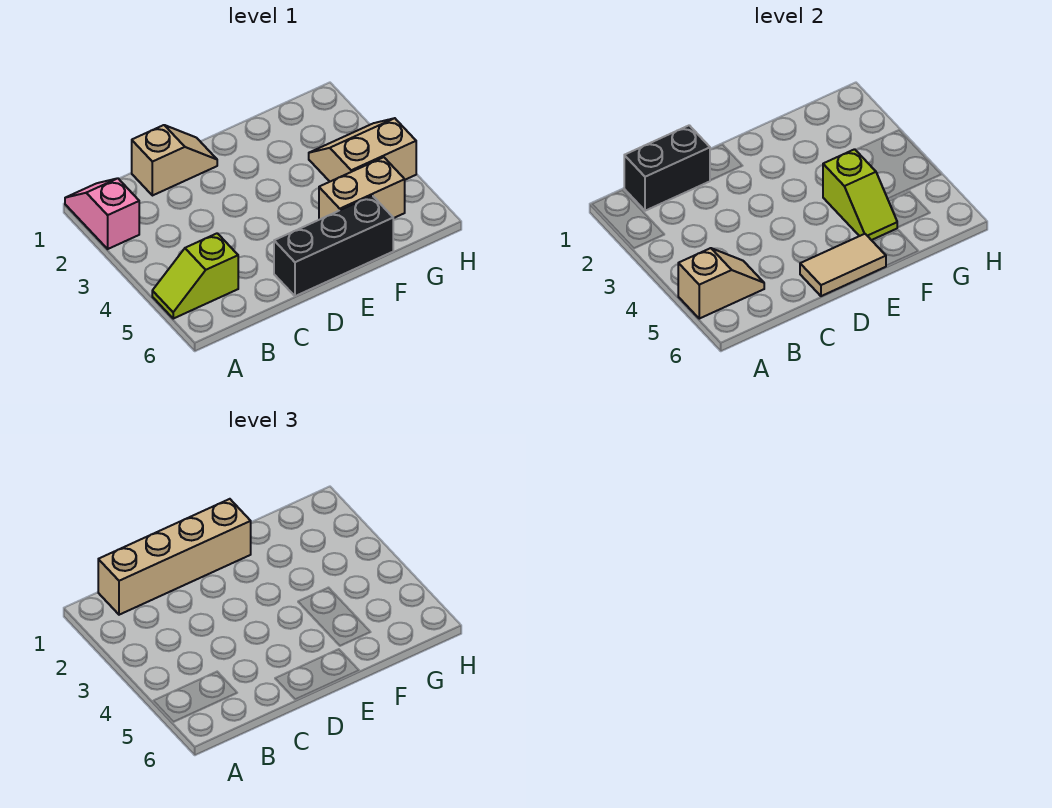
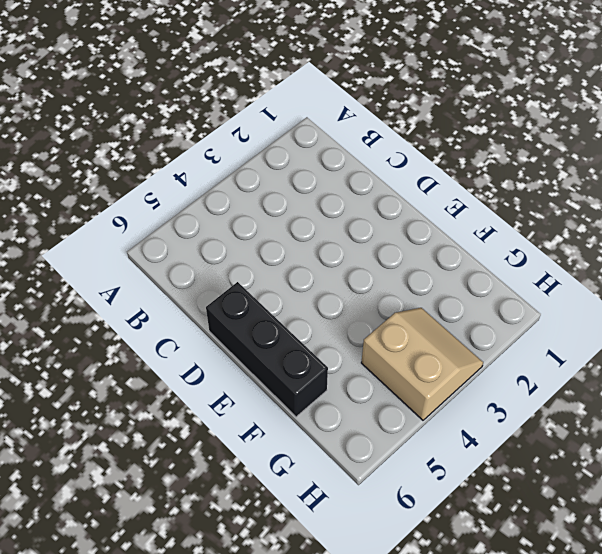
none -> pink 1x2 slope [65,178,139,249]
none -> lime 1x2 slope [152,233,238,319]

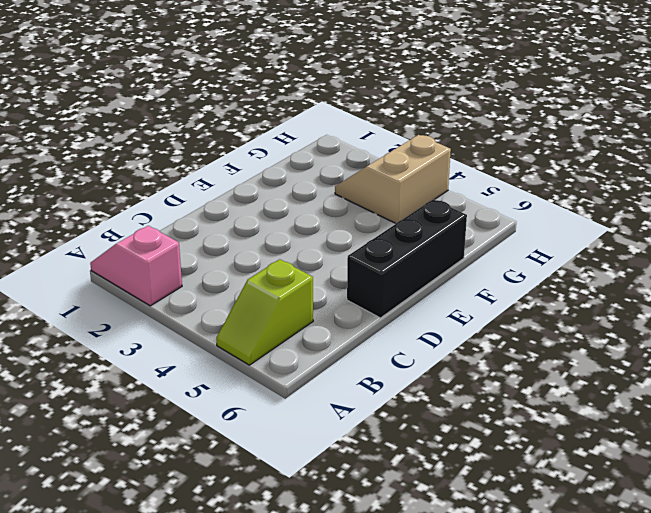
none -> tan 1x2 slope [132,125,217,196]
none -> tan 1x2 brick [319,157,405,220]

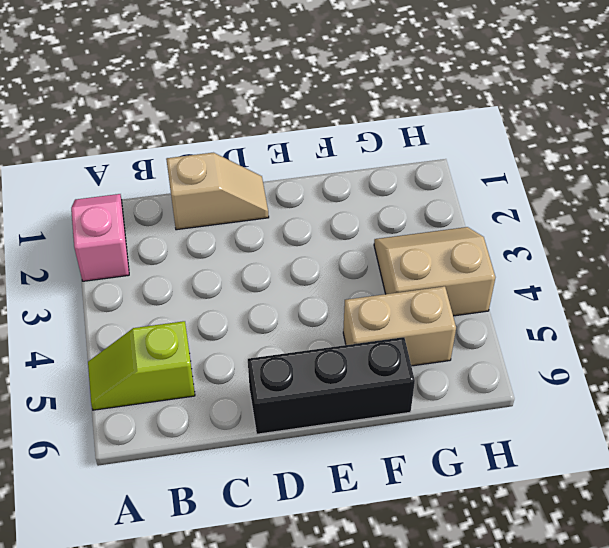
none -> tan 1x2 slope [678,248,764,319]
none -> black 1x2 brick [624,125,710,211]

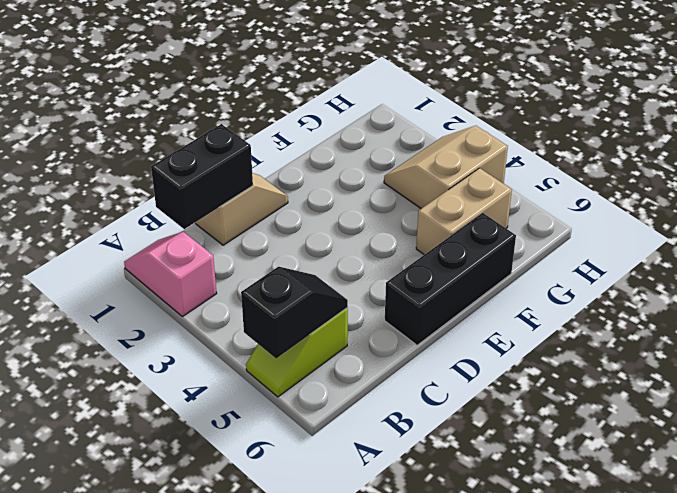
black 1x2 slope [241,267,348,359] -> tan 1x2 slope [678,248,764,319]
none -> tan 1x2 tile [800,234,886,296]
none -> lime 1x2 slope [823,149,898,240]

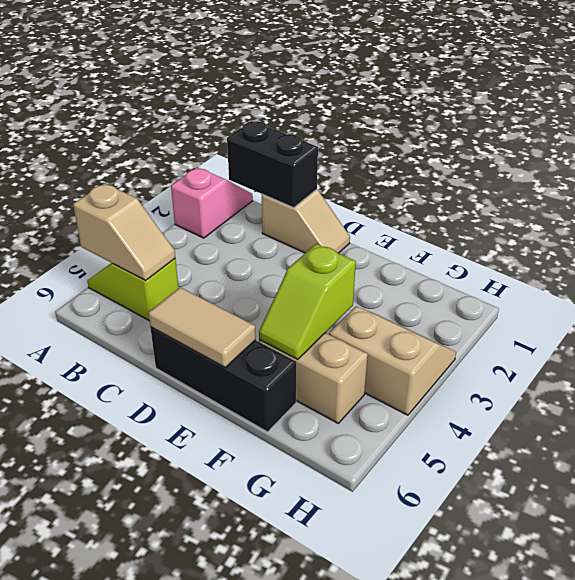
none -> tan 1x4 brick [98,499,251,615]

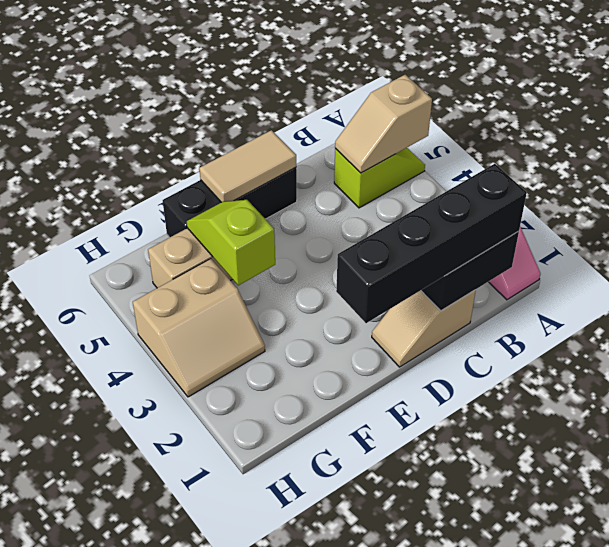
black 1x4 brick [336,164,527,323] -> tan 1x4 brick [98,499,251,615]

